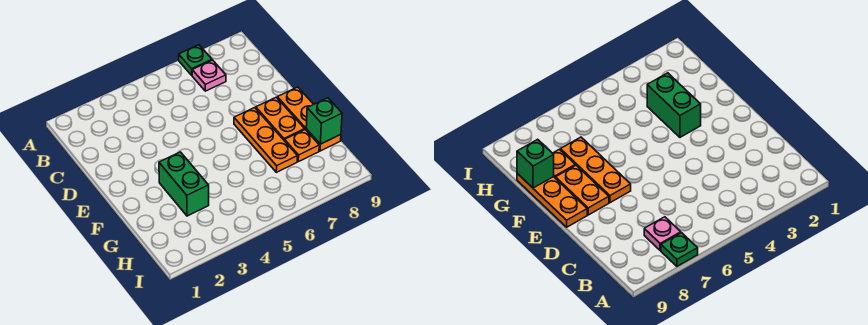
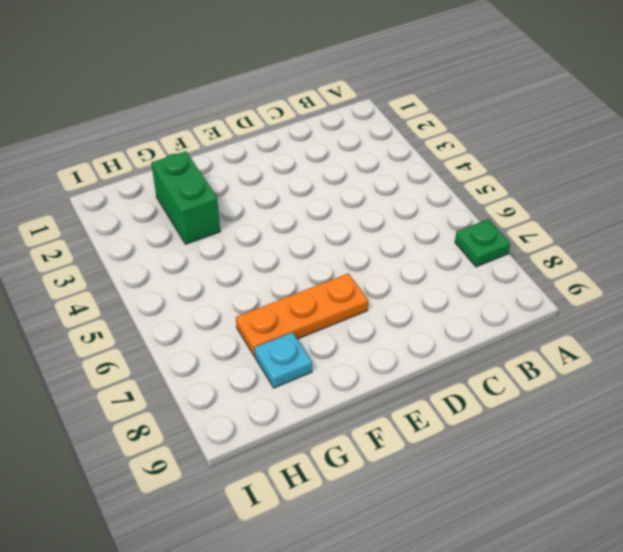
green 1x2 brick [151,151,220,244] -> green 1x2 brick turned to [159,152,209,216]
cyan 1x1 plate [255,332,312,388] -> orange 1x1 plate [285,130,319,162]
none -> pink 1x1 plate [192,60,226,91]
none -> orange 1x2 plate [256,97,305,141]

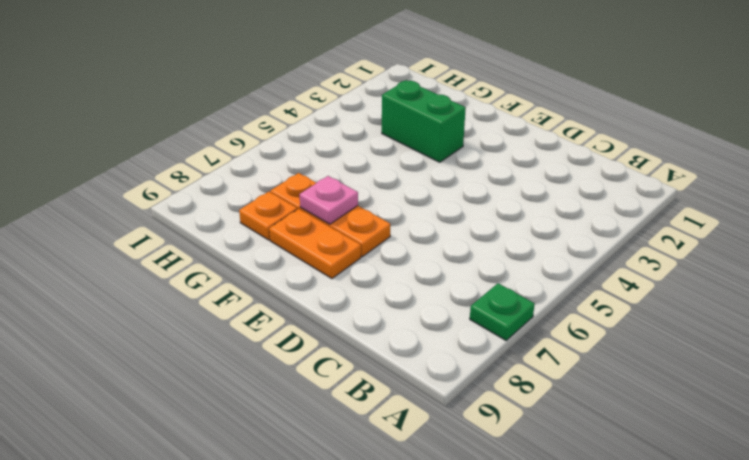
pink 1x1 plate [299,176,358,224] -> pink 1x1 plate moved to [192,60,226,91]
none -> orange 1x3 plate [277,87,341,151]
none -> green 1x1 brick [306,98,342,144]

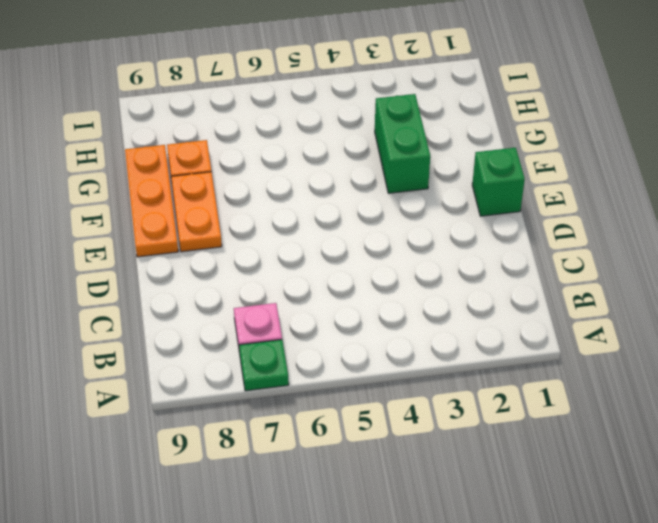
green 1x1 brick [472,148,525,216] -> green 1x1 brick moved to [306,98,342,144]
none -> orange 1x3 plate [234,108,298,172]

